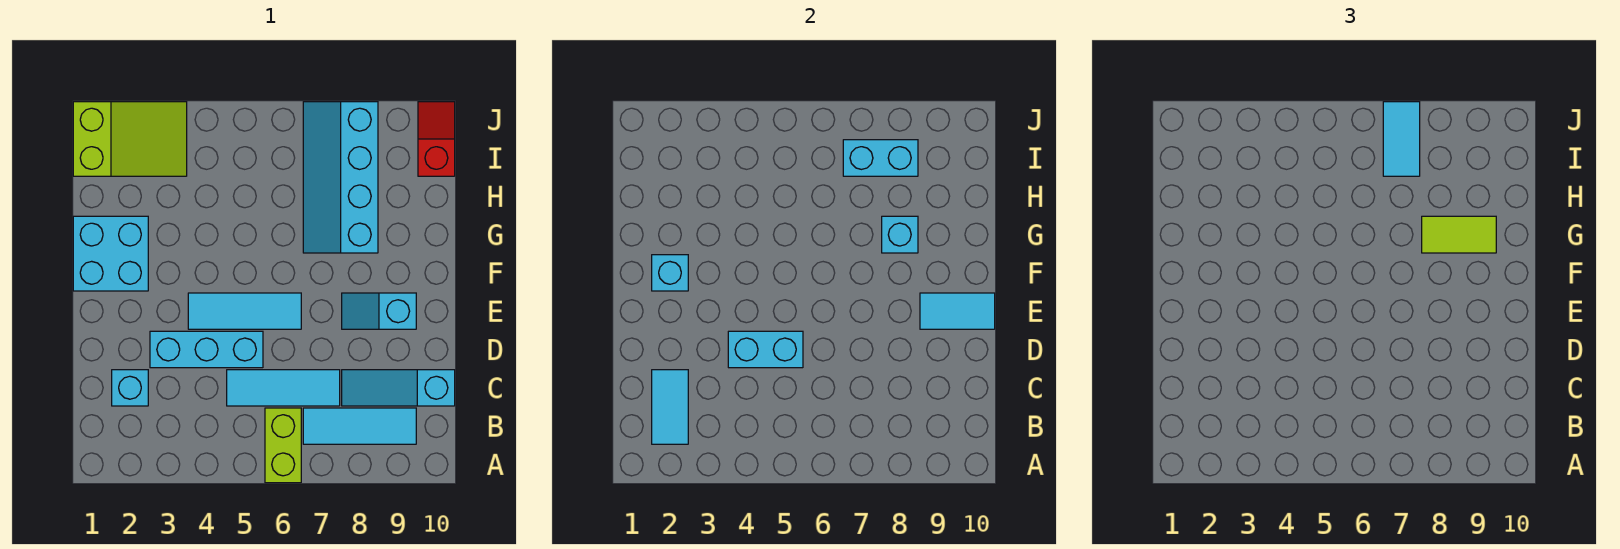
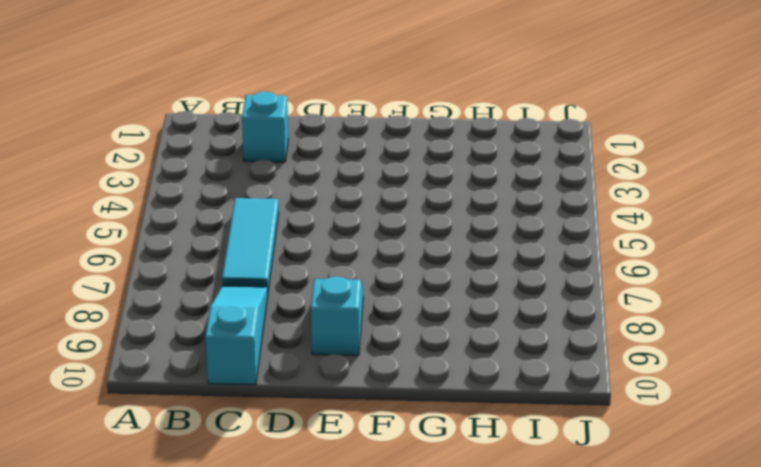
none -> lime 1x2 brick [265,408,301,483]
none -> cyan 1x3 tile [303,408,416,444]
none -> cyan 1x3 brick [150,331,263,368]

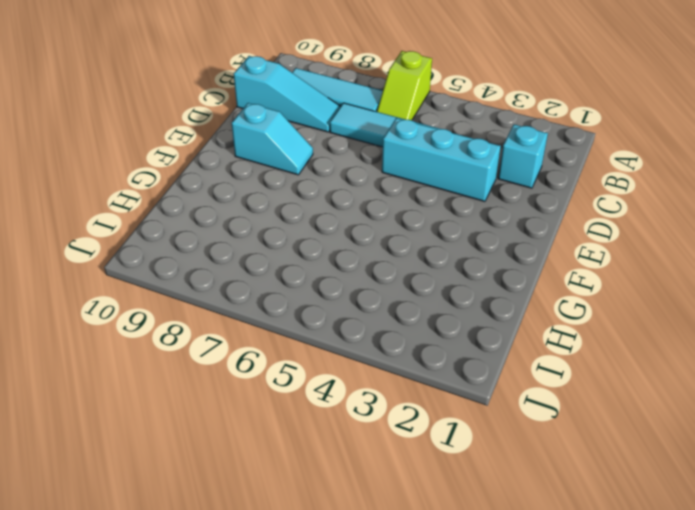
lime 1x2 slope [377,51,432,120] -> lime 1x2 brick [265,408,301,483]
none -> cyan 1x3 tile [188,293,301,329]
none -> cyan 2x2 brick [73,216,148,291]
none -> cyan 2x4 slope [303,102,378,253]

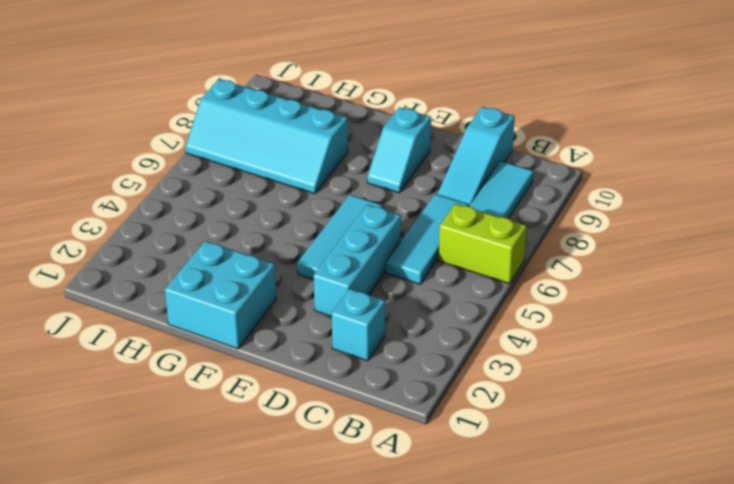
none -> lime 2x3 slope [73,102,187,176]
none -> red 1x2 slope [418,102,455,176]
none -> cyan 1x2 tile [652,370,688,444]

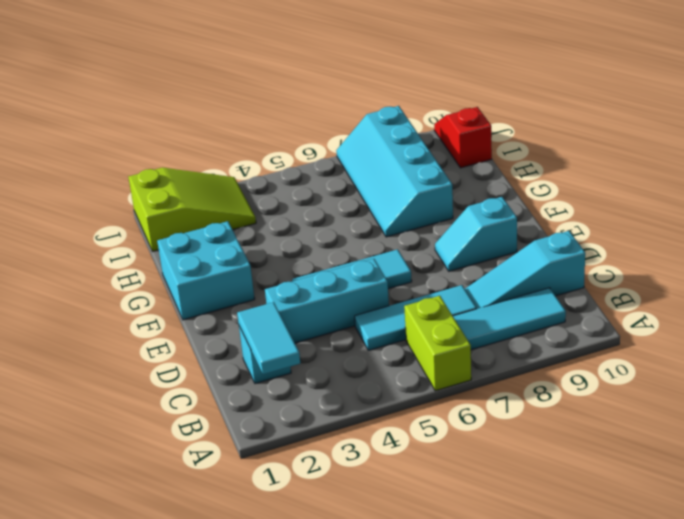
none -> cyan 1x2 brick [728,331,803,368]
none -> cyan 1x2 tile [920,293,995,329]
none -> cyan 1x1 brick [652,255,688,291]

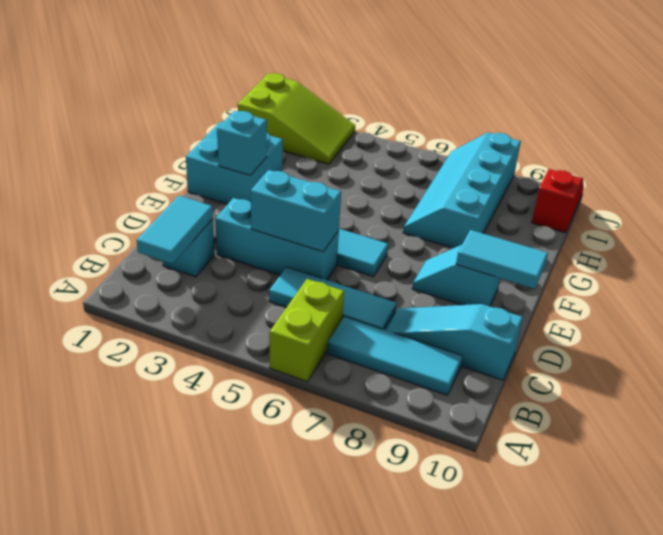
none -> cyan 1x1 brick [882,216,918,253]
none -> cyan 1x2 brick [843,140,918,176]
none -> lime 1x2 tile [1422,216,1496,253]

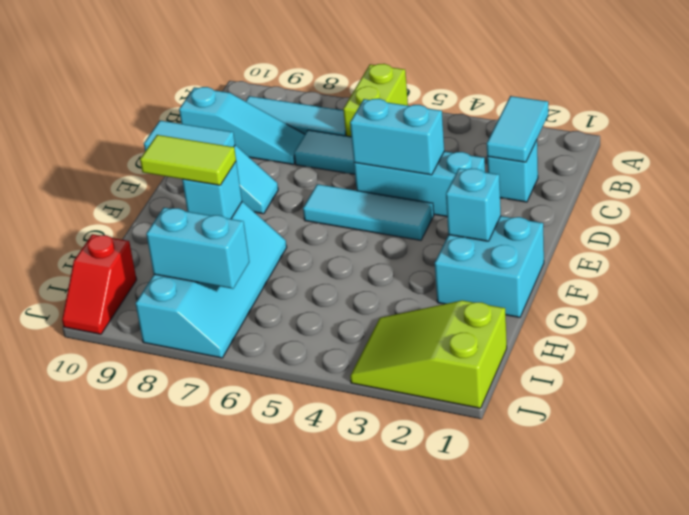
none -> cyan 1x2 tile [1383,102,1420,176]

